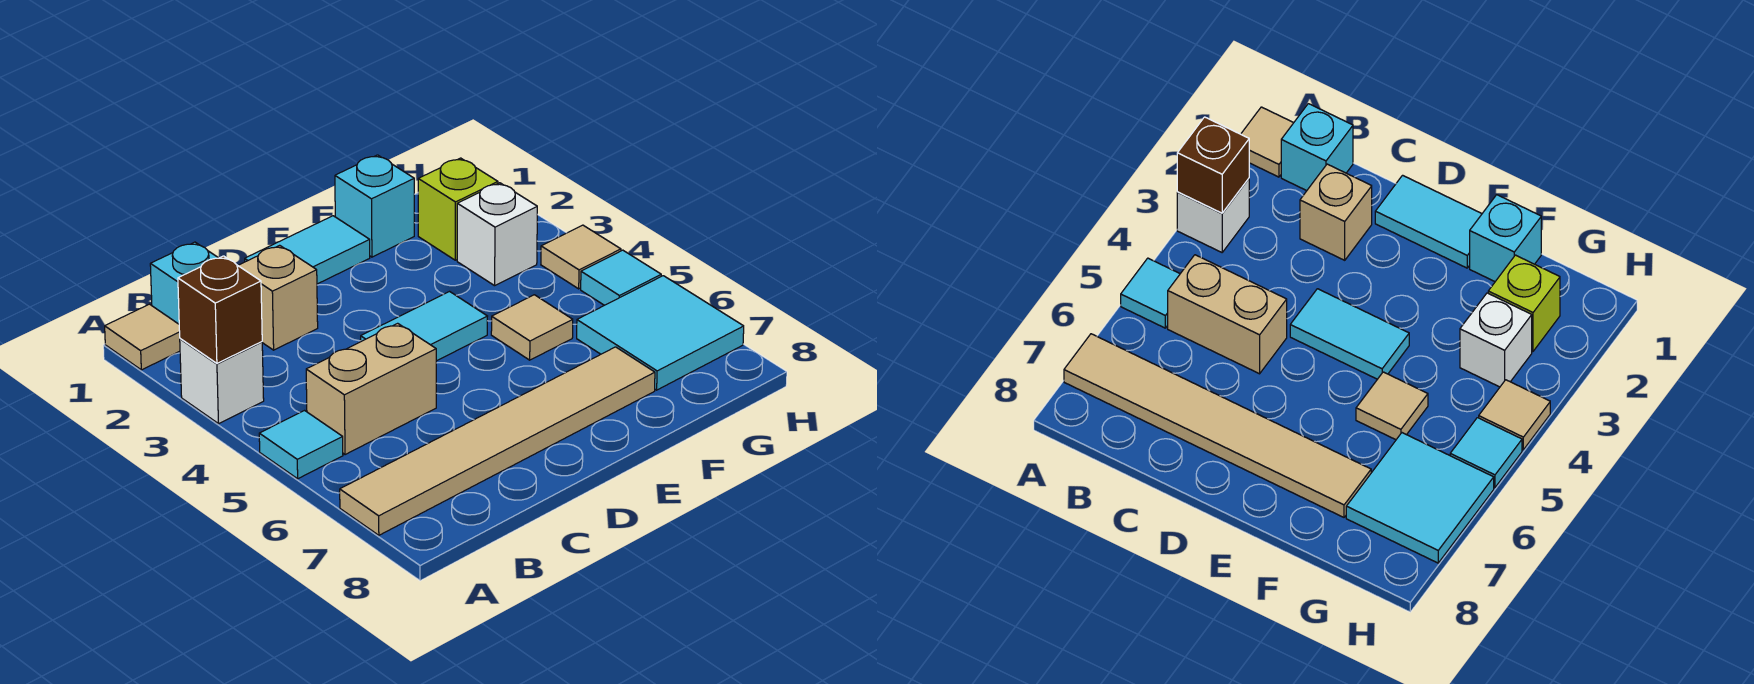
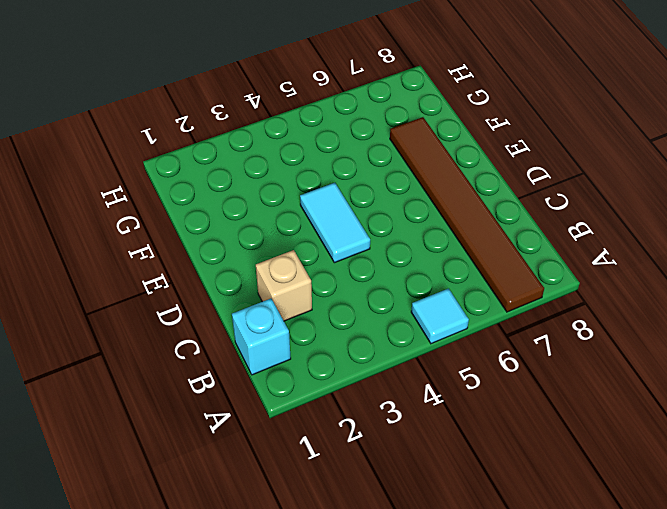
brown 1x6 tile [390,117,544,312] -> tan 1x6 tile [340,347,655,535]
none -> tan 1x1 tile [105,304,180,370]
none -> white 1x1 brick [180,339,264,424]
none -> tan 1x2 brick [306,323,436,455]

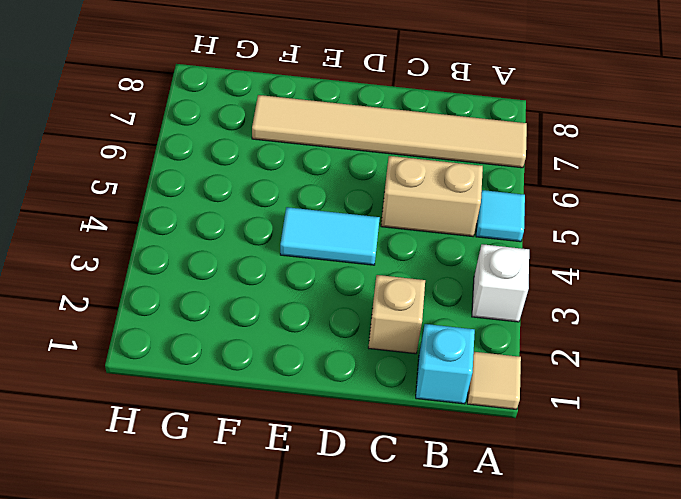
none -> cyan 1x2 tile [245,216,370,284]
none -> cyan 1x1 brick [335,155,414,257]
none -> tan 1x1 tile [491,295,573,360]

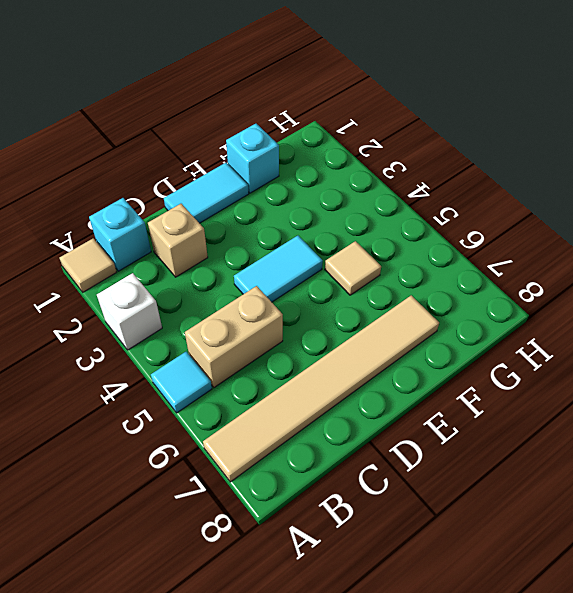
none -> lime 1x1 brick [418,158,498,260]
none -> white 1x1 brick [457,183,537,286]
none -> cyan 2x2 tile [577,276,744,390]

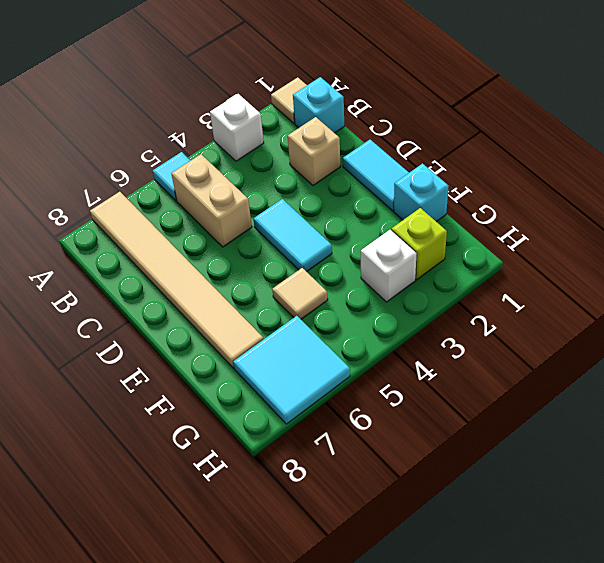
none -> tan 1x1 tile [541,225,621,289]
none -> cyan 1x1 tile [581,250,661,305]
none -> brown 1x1 brick [178,256,262,363]

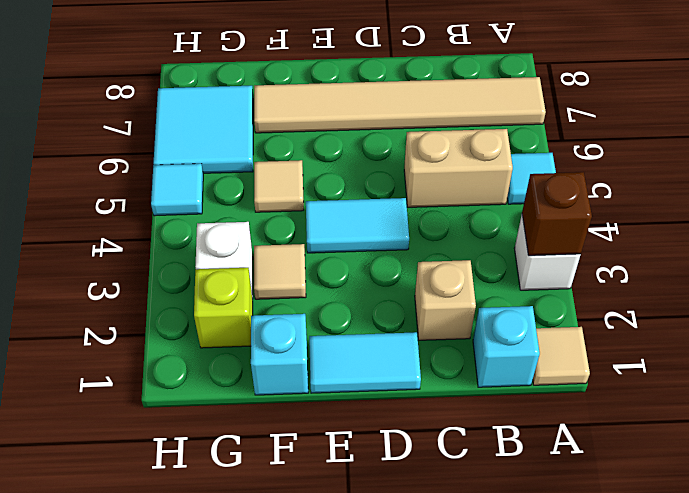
tan 1x1 tile [254,244,306,299] -> tan 1x1 tile moved to [541,225,621,289]

